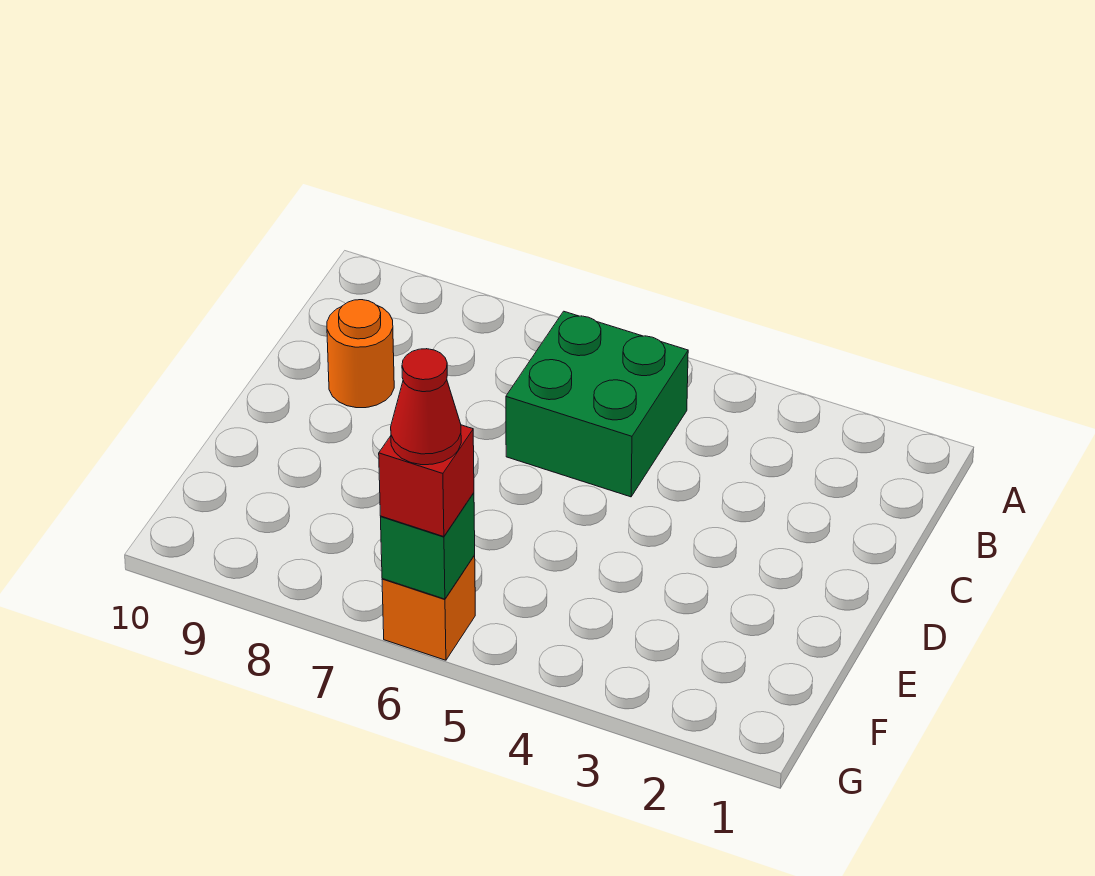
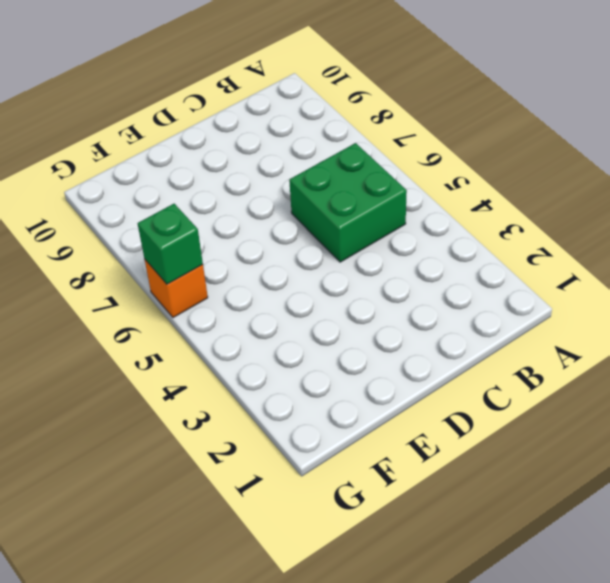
none -> orange 1x1 round brick [327,300,394,408]
none -> red 1x1 brick [379,425,474,537]

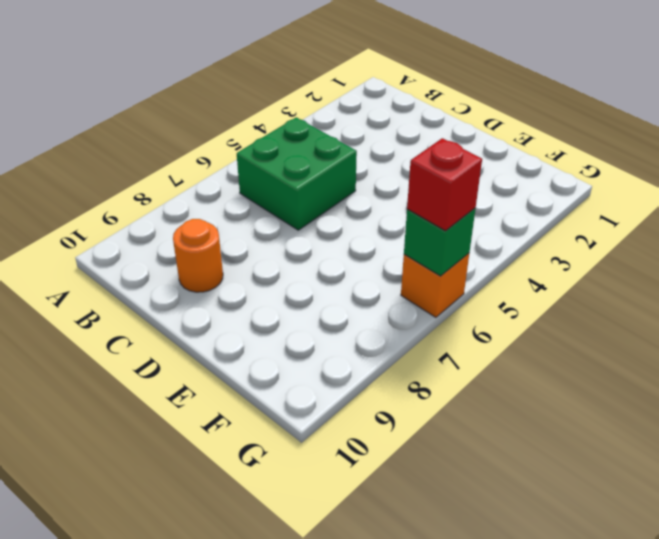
none -> red 1x1 cone [391,349,461,465]

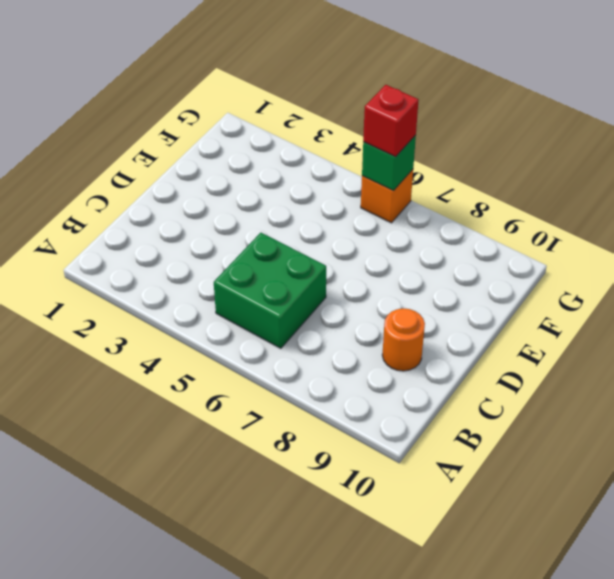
none -> red 1x1 cone [391,349,461,465]

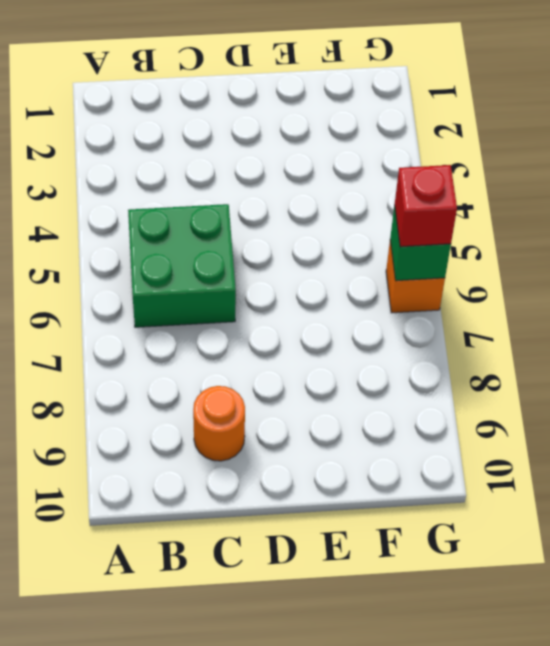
none -> red 1x1 cone [391,349,461,465]

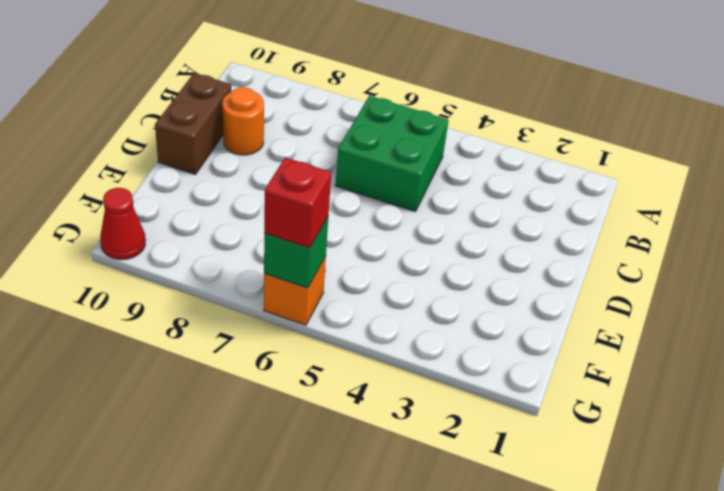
brown 1x2 brick [155,73,231,175] -> none
red 1x1 cone [100,188,146,260] -> red 1x1 cone moved to [391,349,461,465]

